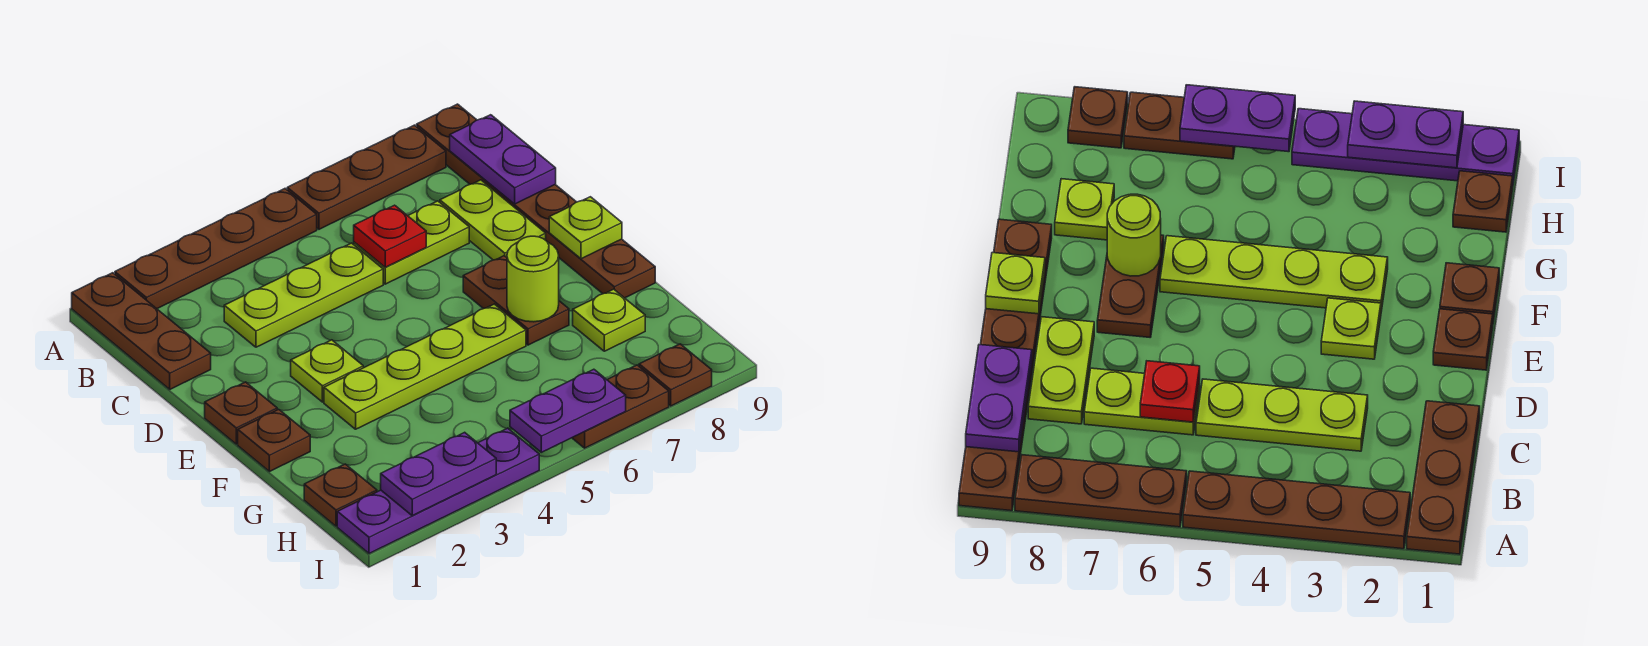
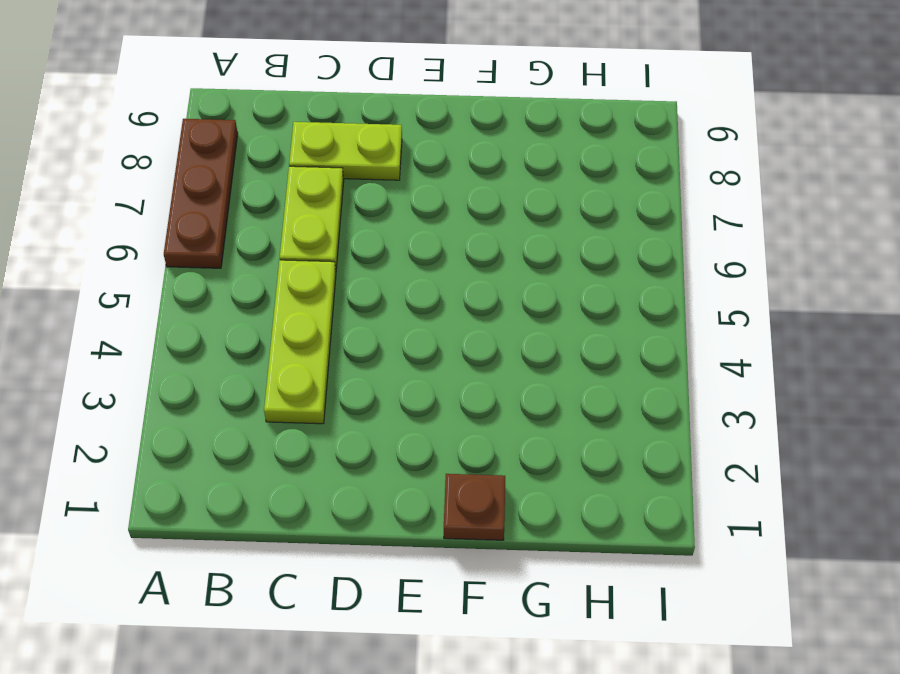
none -> brown 1x3 plate [72,273,211,389]
none -> brown 1x4 plate [115,189,317,309]
none -> brown 1x6 plate [417,104,655,298]

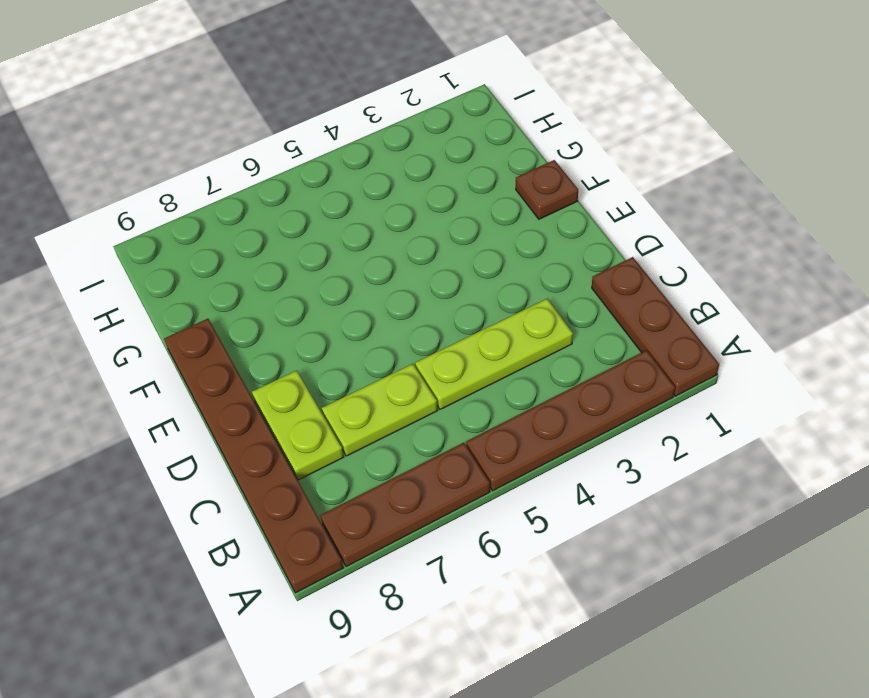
none -> brown 1x1 plate [205,382,277,444]
none -> lime 1x1 plate [291,340,363,402]
none -> brown 1x2 plate [463,256,569,345]

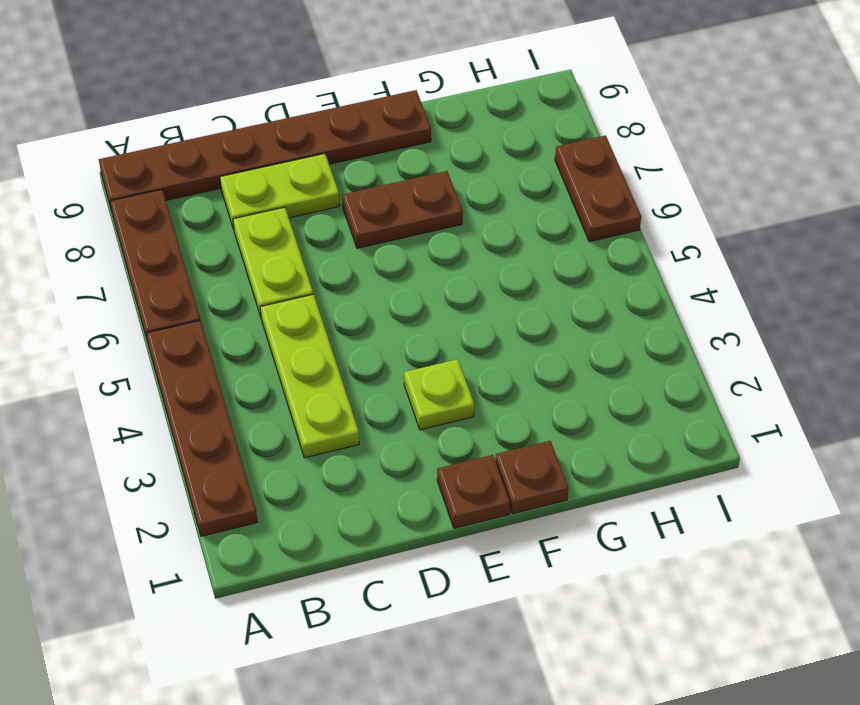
none -> brown 1x3 plate [72,273,211,389]
none -> lime 1x4 plate [324,304,526,429]
none -> lime 1x1 plate [573,289,645,351]

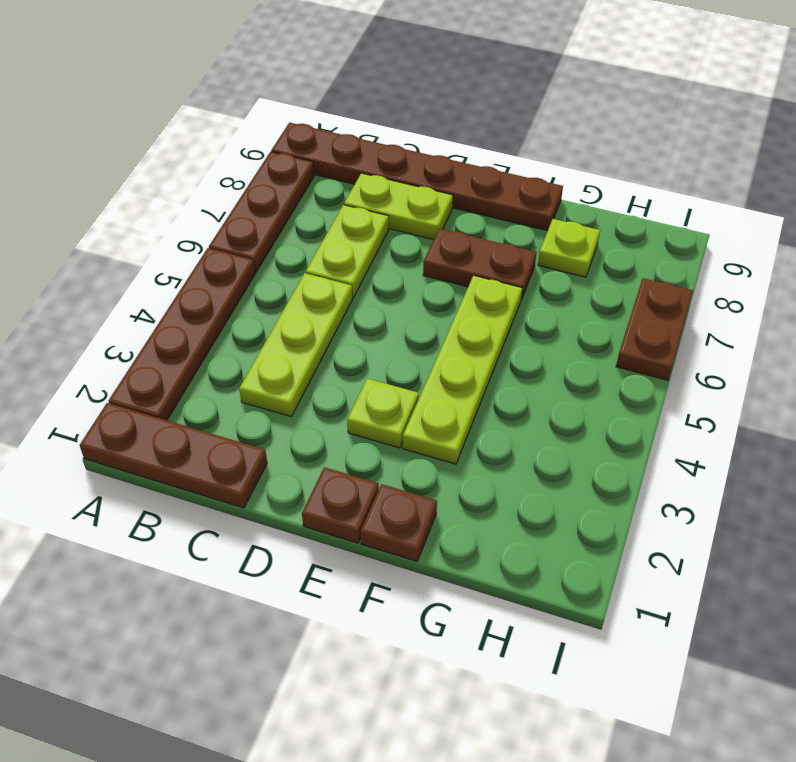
none -> brown 1x1 plate [304,464,377,526]
none -> purple 1x4 plate [337,428,539,554]
none -> brown 1x1 plate [639,344,712,406]

